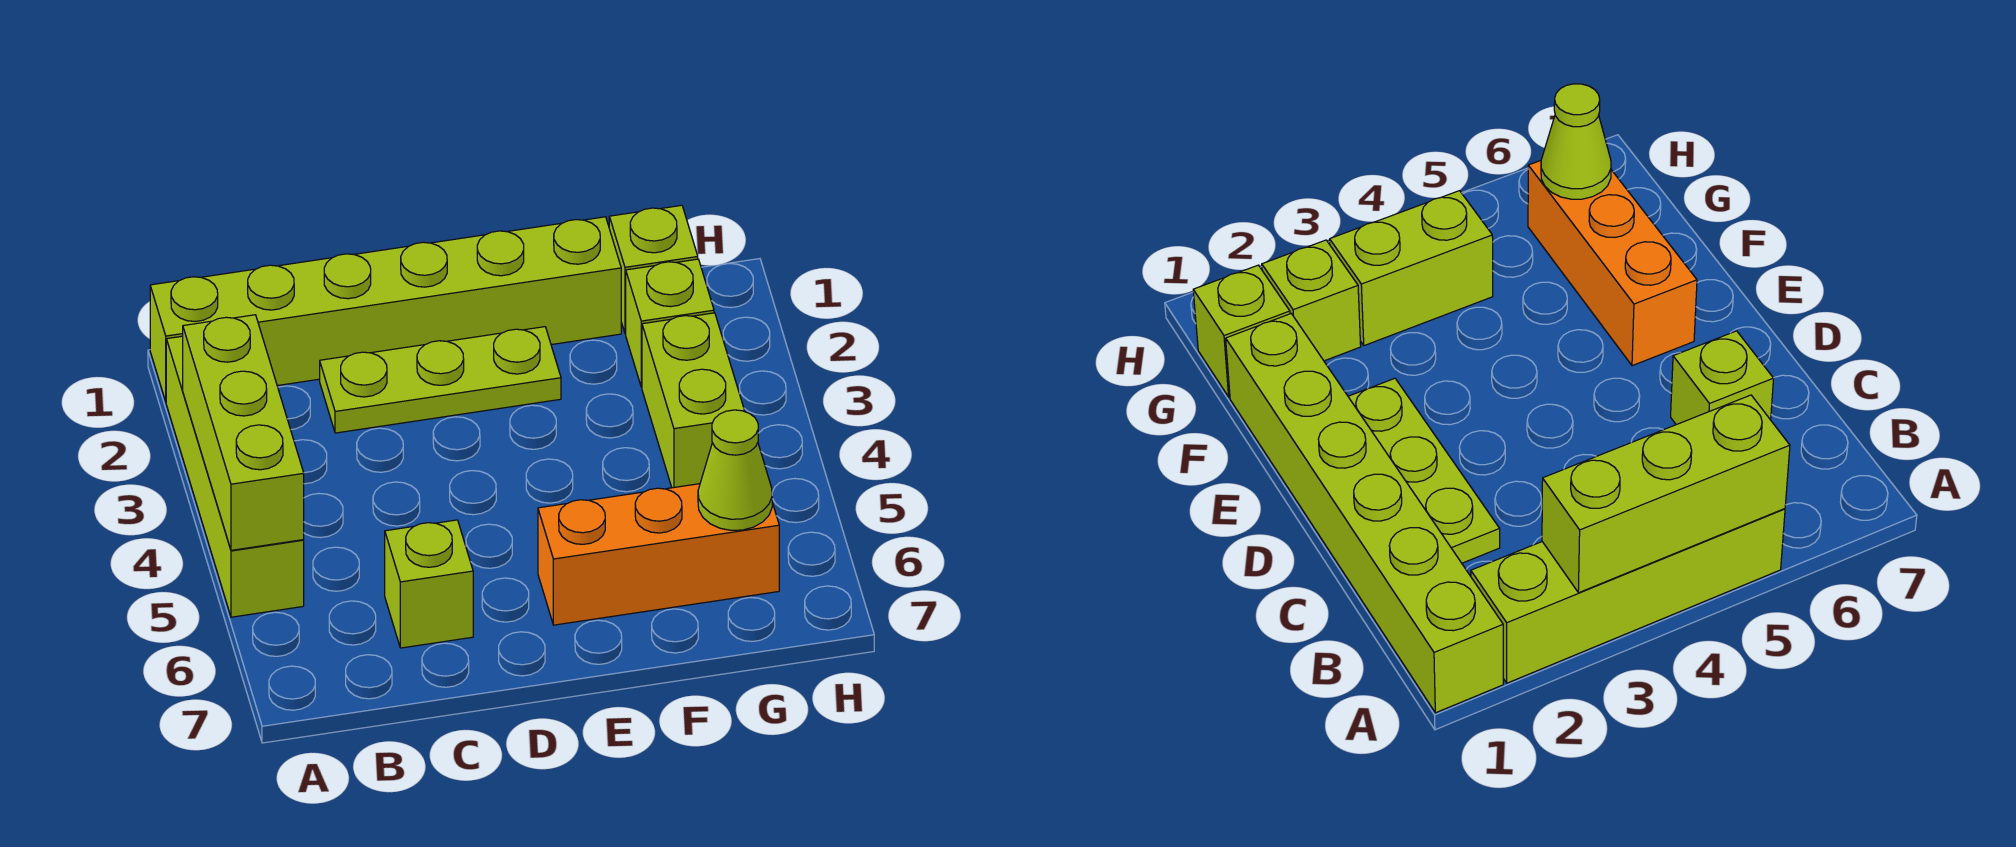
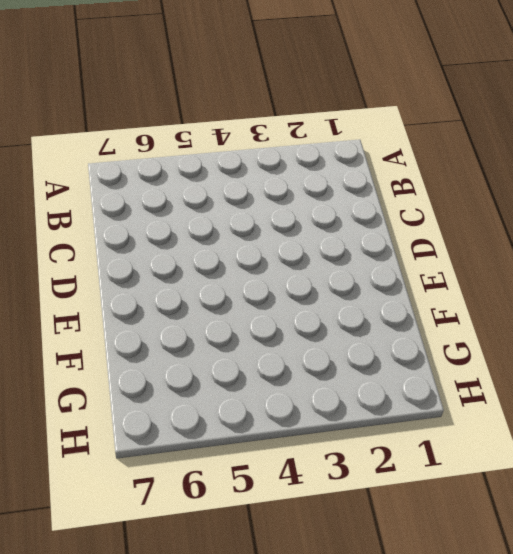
none -> lime 1x6 brick [150,217,621,401]
none -> lime 1x4 brick [166,336,304,617]

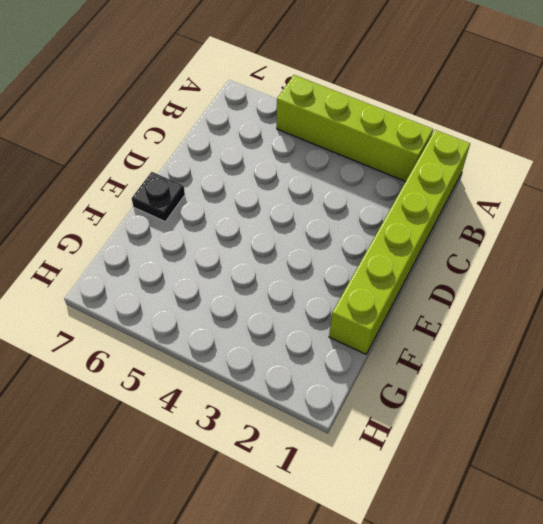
black 1x1 plate [132,172,185,221] -> none
none -> lime 1x3 plate [320,327,561,433]
none -> lime 1x1 brick [385,520,473,648]

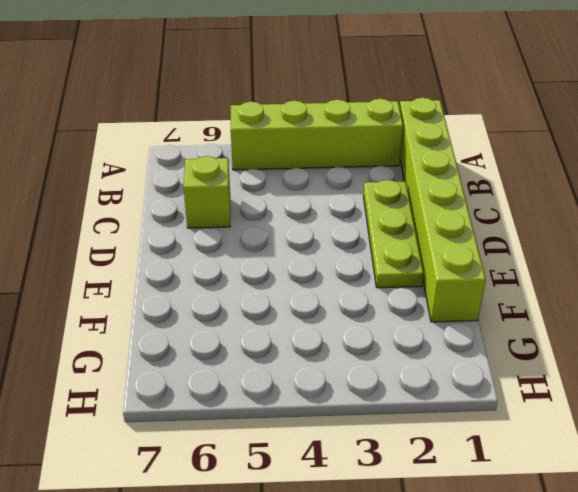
none -> orange 1x3 brick [538,484,779,625]
none -> lime 1x1 brick [609,205,698,333]

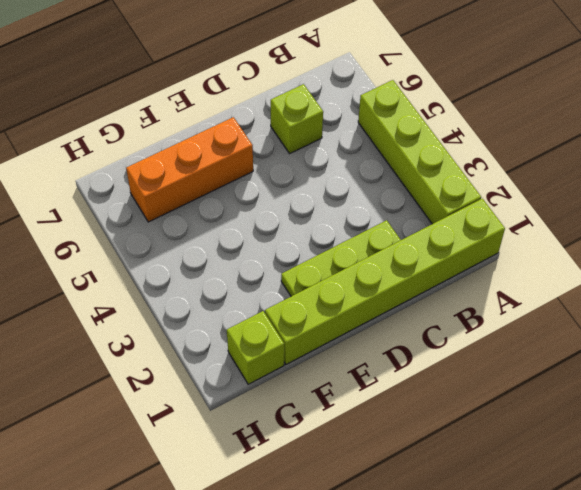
none -> lime 1x1 brick [626,259,714,387]
none -> lime 1x2 brick [642,313,745,488]

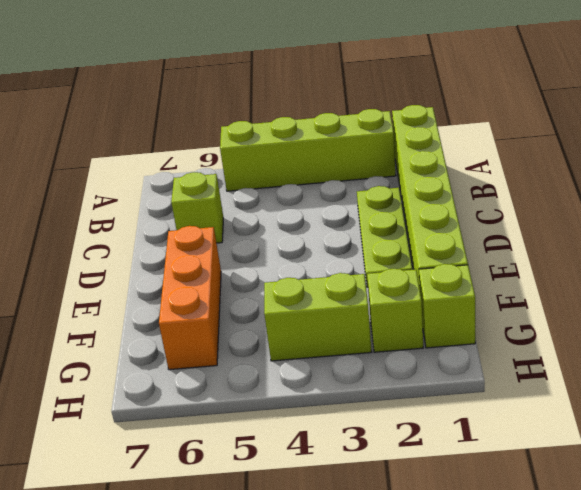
none -> lime 1x3 brick [183,315,304,550]
none -> lime 1x1 cone [698,410,772,530]

